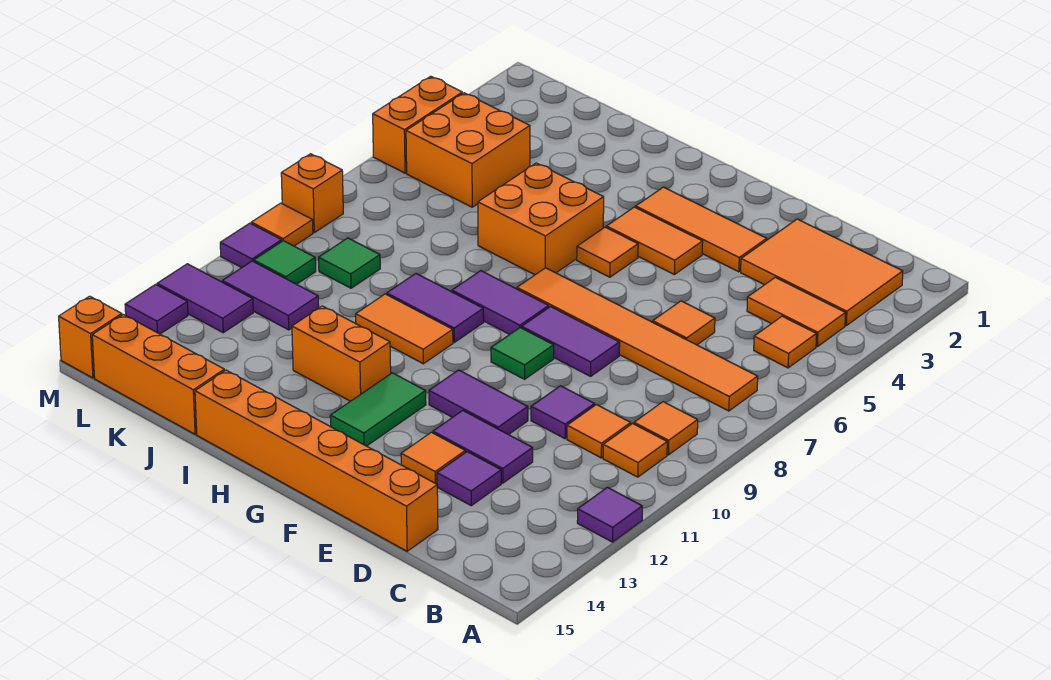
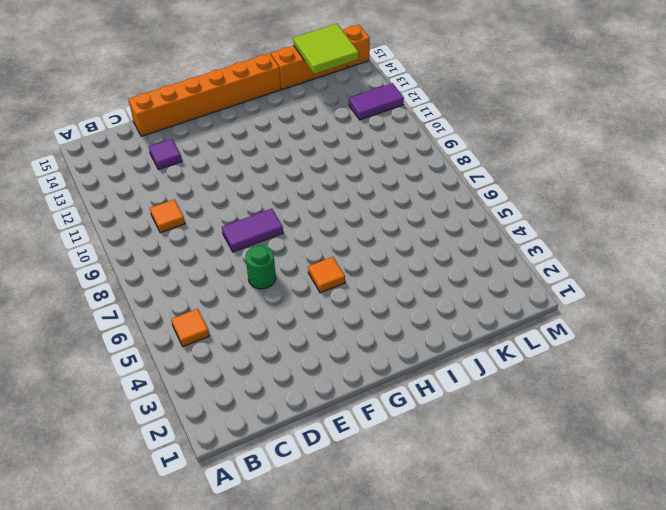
green 1x1 round brick [246,246,276,289] -> none
lime 2x2 tile [293,24,359,74] -> none
none -> purple 1x1 tile [577,487,642,542]
none -> orange 2x3 tile [741,219,903,326]
none -> orange 1x2 tile [747,277,846,347]
none -> orange 1x6 tile [517,268,758,411]

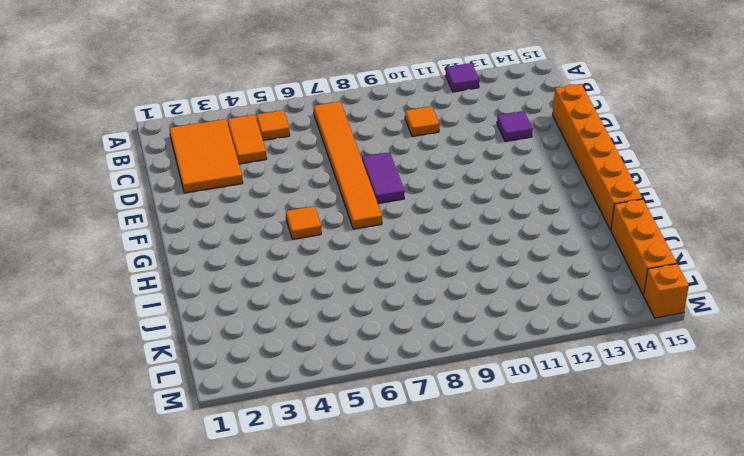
none -> orange 1x1 tile [634,402,698,455]
none -> orange 1x1 tile [603,424,667,477]
none -> orange 1x1 tile [653,301,715,345]
none -> purple 1x1 tile [531,386,595,439]

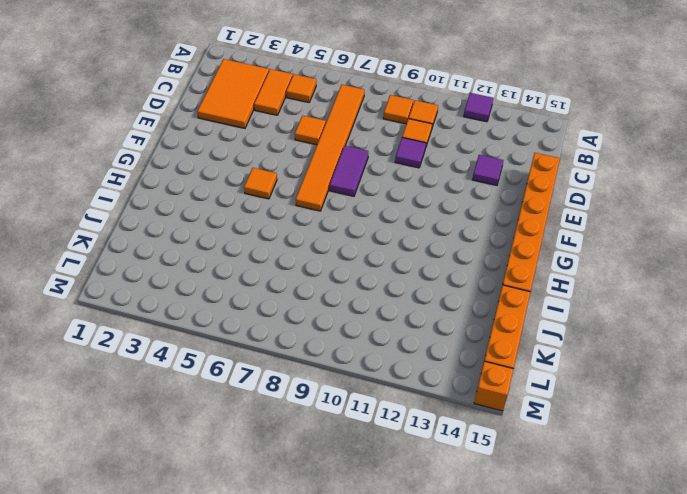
none -> purple 1x2 tile [433,410,533,483]
none -> orange 1x3 tile [636,187,767,272]
none -> purple 1x2 tile [429,370,528,435]
none -> orange 1x1 tile [401,432,465,484]

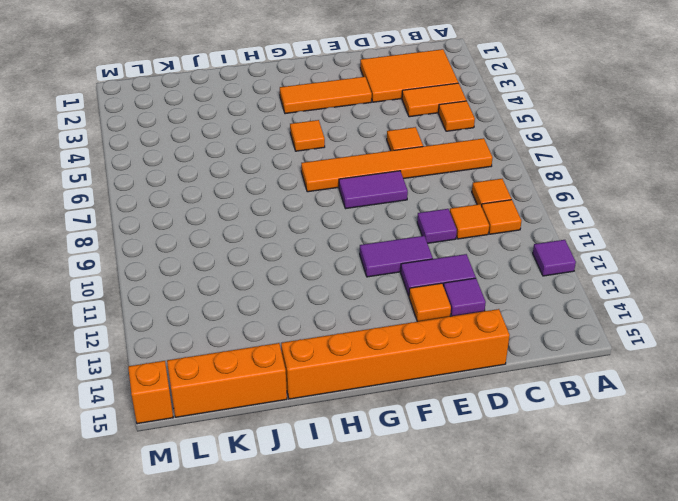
none -> orange 1x2 tile [606,207,703,274]
none -> green 1x1 tile [491,328,554,379]
none -> purple 1x2 tile [452,271,549,334]
none -> green 1x2 tile [330,373,426,446]

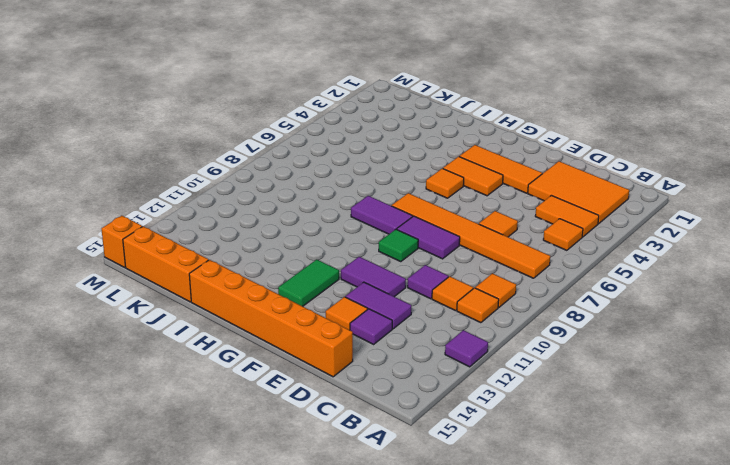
none -> orange 2x2 brick [478,163,604,275]
none -> purple 1x2 tile [387,274,484,342]
none -> orange 1x2 tile [356,294,453,364]
none -> orange 1x2 brick [292,306,391,401]

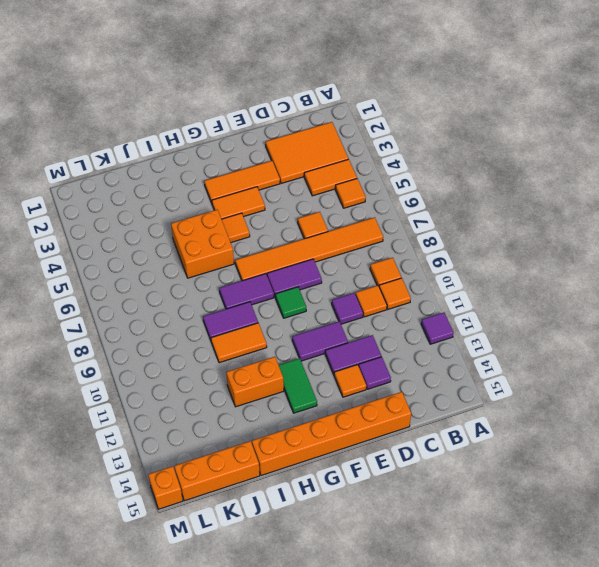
none -> orange 2x2 brick [406,93,530,207]
none -> green 1x1 tile [319,238,380,288]
none -> purple 1x2 tile [222,261,319,330]
none -> green 1x1 tile [254,241,316,284]

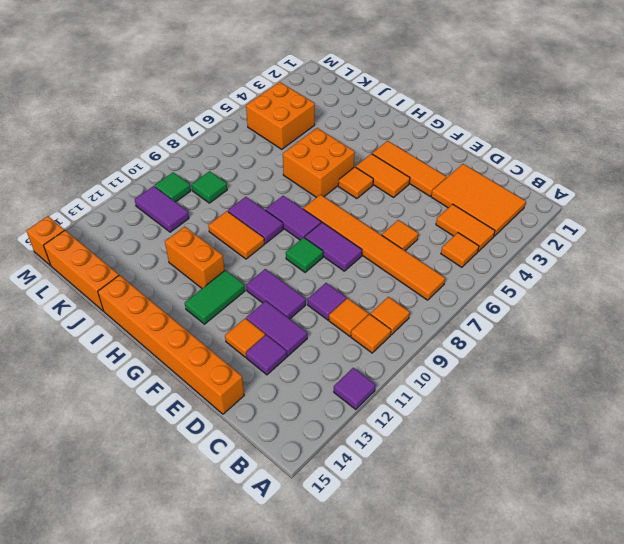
none -> purple 1x2 tile [157,264,253,333]
none -> orange 1x2 brick [373,76,462,173]
none -> orange 1x1 brick [281,154,343,233]
none -> orange 1x1 tile [251,203,313,246]

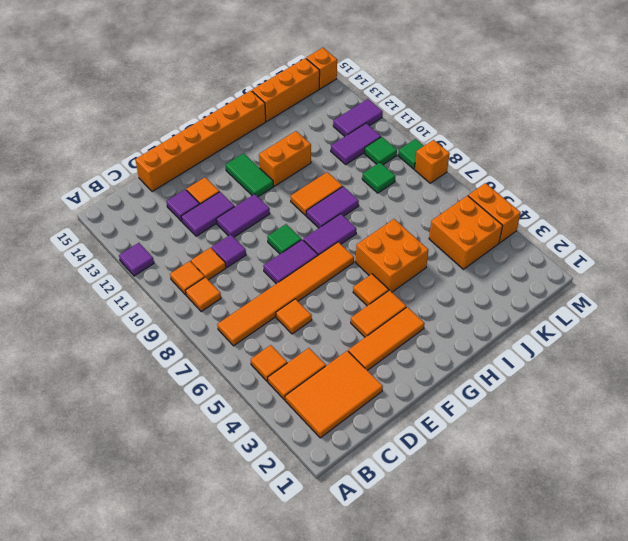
green 1x1 tile [398,139,424,169] -> orange 1x1 tile [251,203,313,246]
none -> purple 1x1 tile [220,223,282,268]
none -> purple 1x1 tile [125,284,188,334]

